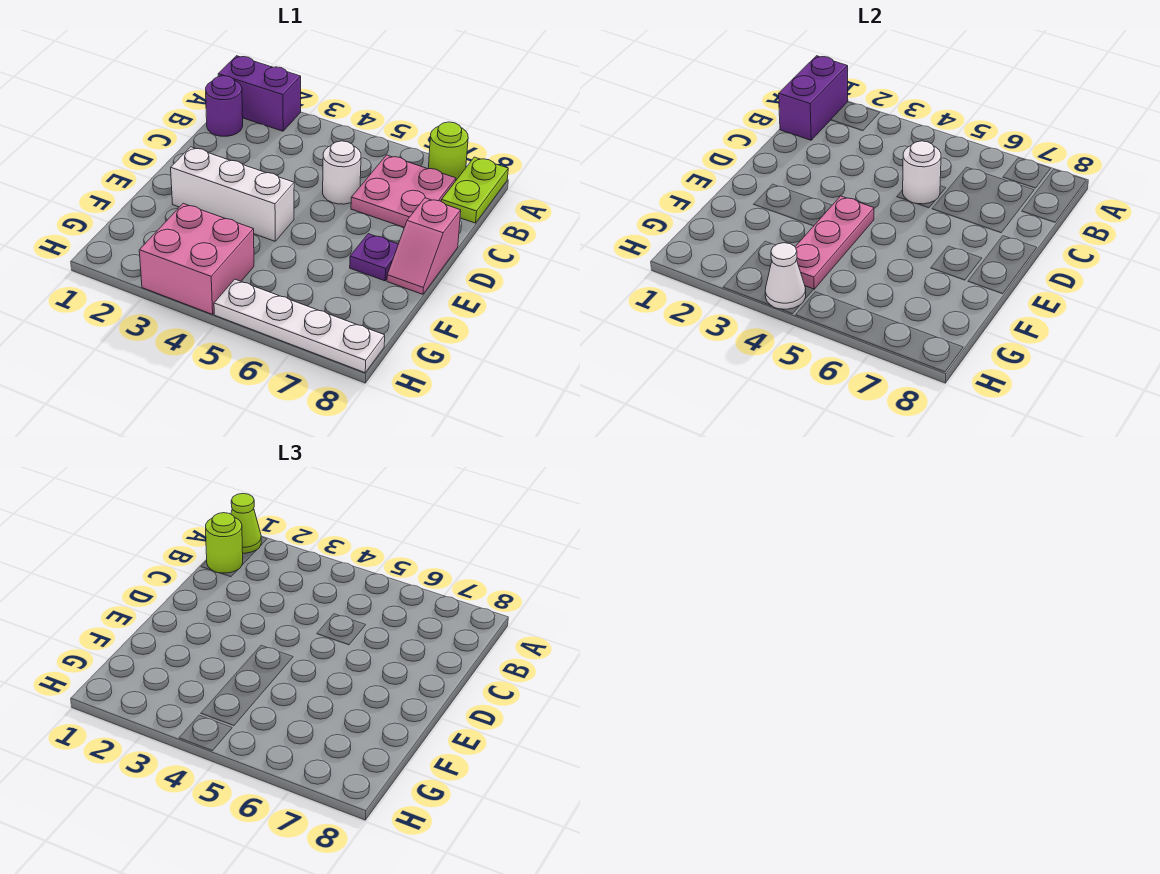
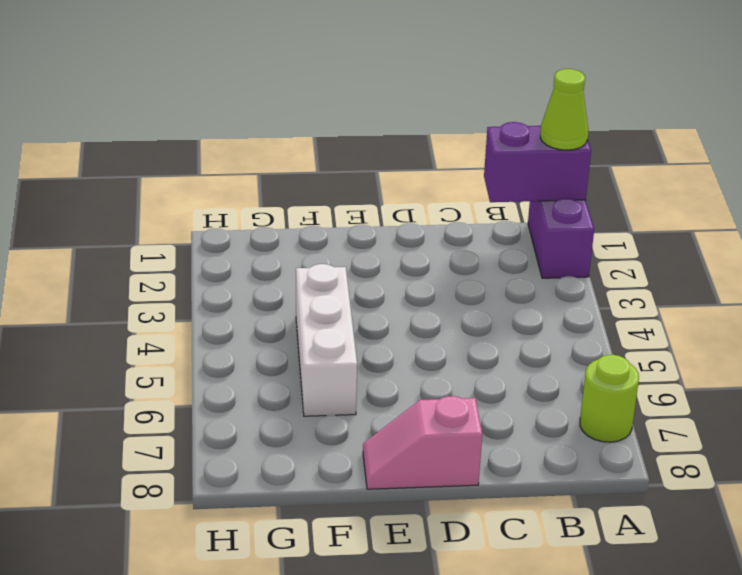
white 1x3 brick [296,264,357,416] -> white 1x3 brick moved to [171,147,294,241]
none -> lime 1x2 plate [441,157,508,223]
none -> purple 1x1 round brick [206,76,243,136]
none -> pink 2x2 plate [351,155,456,227]

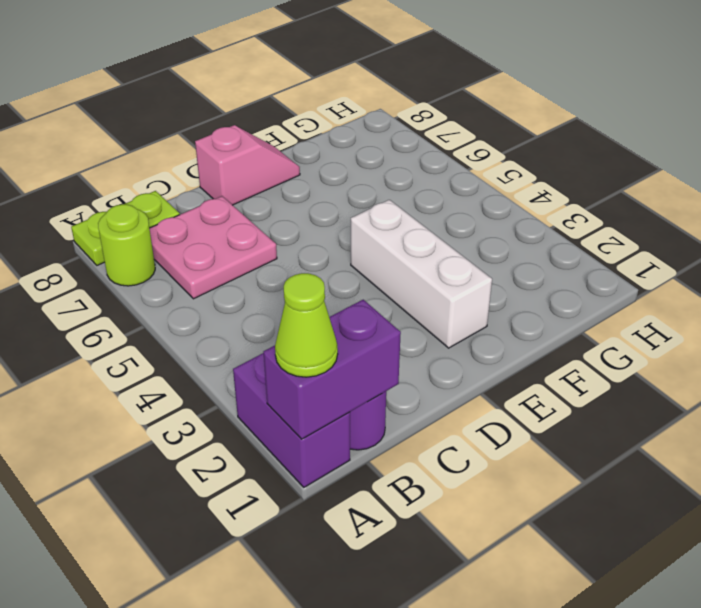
none -> white 1x1 round brick [323,141,361,204]
none -> purple 1x1 plate [350,234,398,281]
none -> pink 2x2 brick [139,204,254,314]

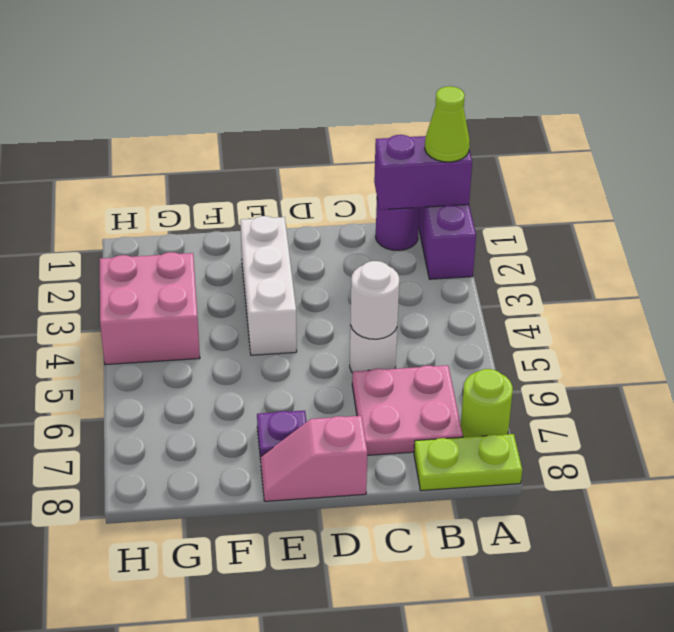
none -> white 1x4 plate [214,279,385,373]
none -> pink 1x3 plate [795,196,874,289]
none -> white 1x1 cone [765,243,806,309]

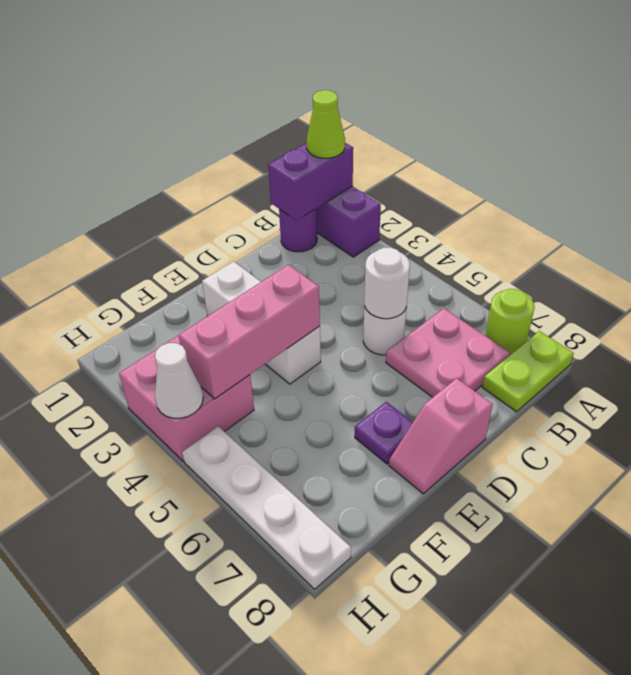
pink 1x3 brick [179,265,320,399] -> pink 1x3 plate [795,196,874,289]
none -> lime 1x1 round brick [206,513,243,573]

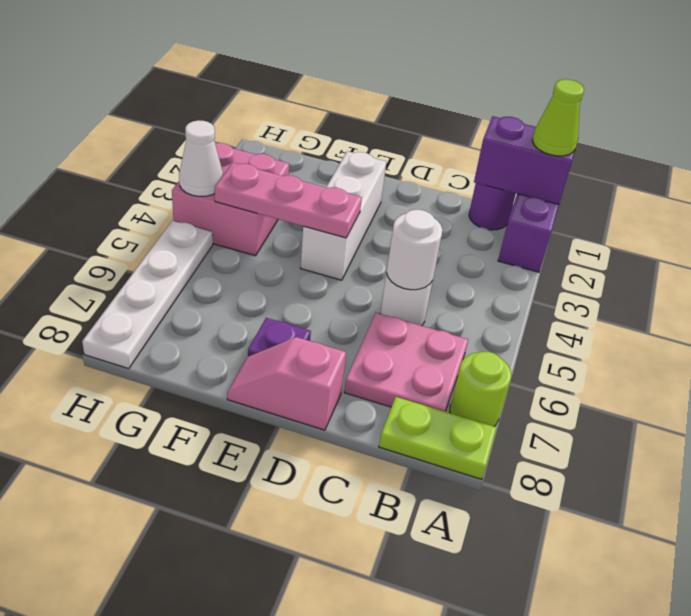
none -> lime 1x1 round brick [206,513,243,573]

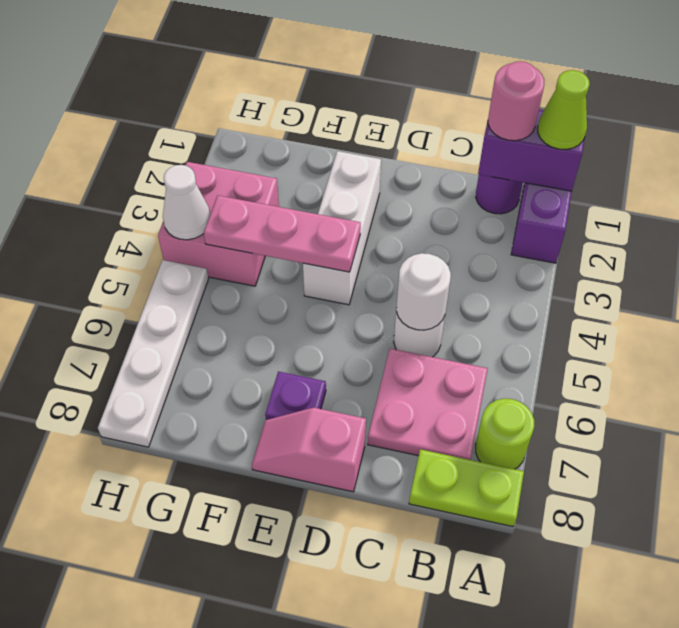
pink 1x1 round brick [488,61,544,141] -> lime 1x1 round brick [206,513,243,573]

